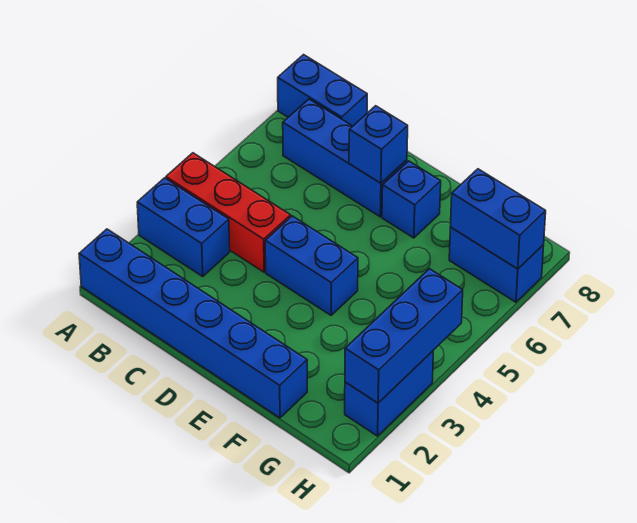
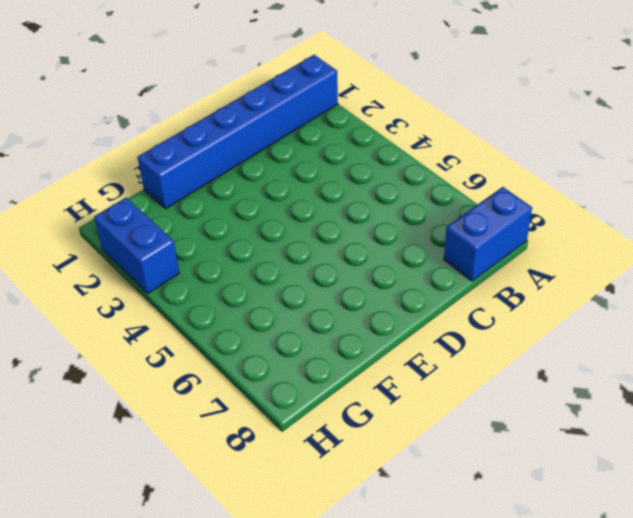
none -> blue 1x2 brick [137,178,230,276]
none -> red 1x3 brick [166,153,291,272]
none -> blue 1x3 brick [283,99,407,217]

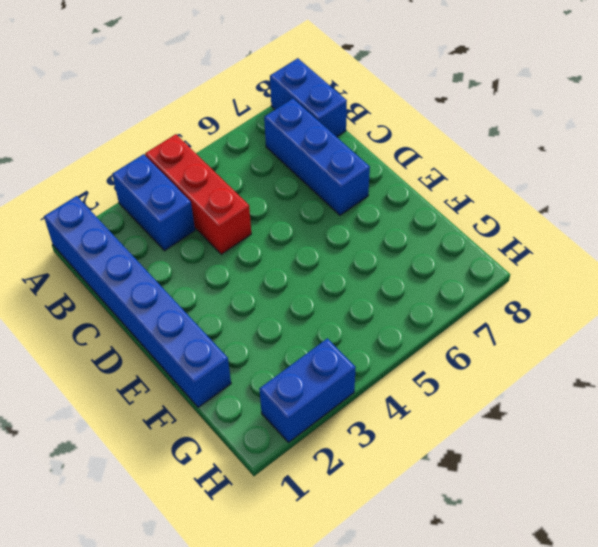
none -> blue 1x2 brick [265,216,358,315]
none -> blue 1x1 brick [382,161,441,238]
none -> blue 1x2 brick [449,227,544,302]

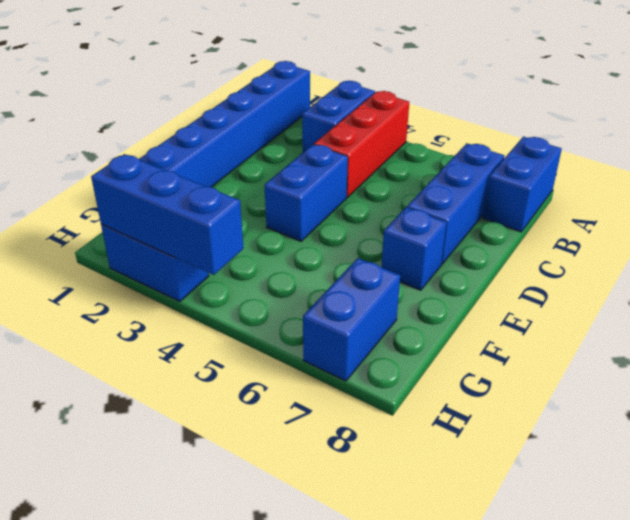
none -> blue 1x1 brick [349,106,408,183]
none -> blue 1x2 brick [450,169,546,269]

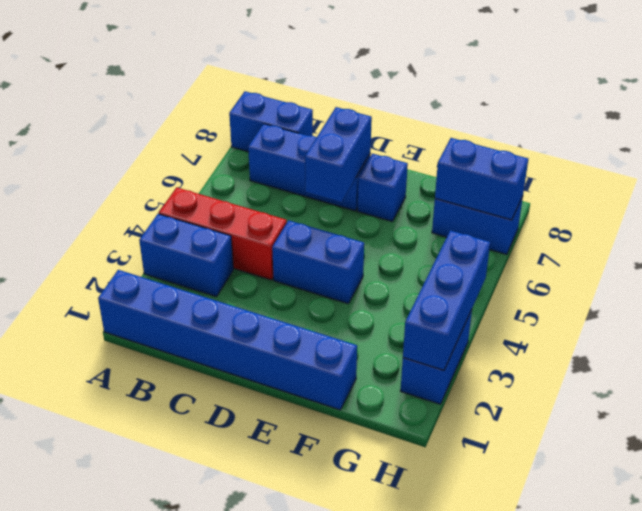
blue 1x2 brick [305,107,372,202] -> blue 1x1 brick [349,106,408,183]

